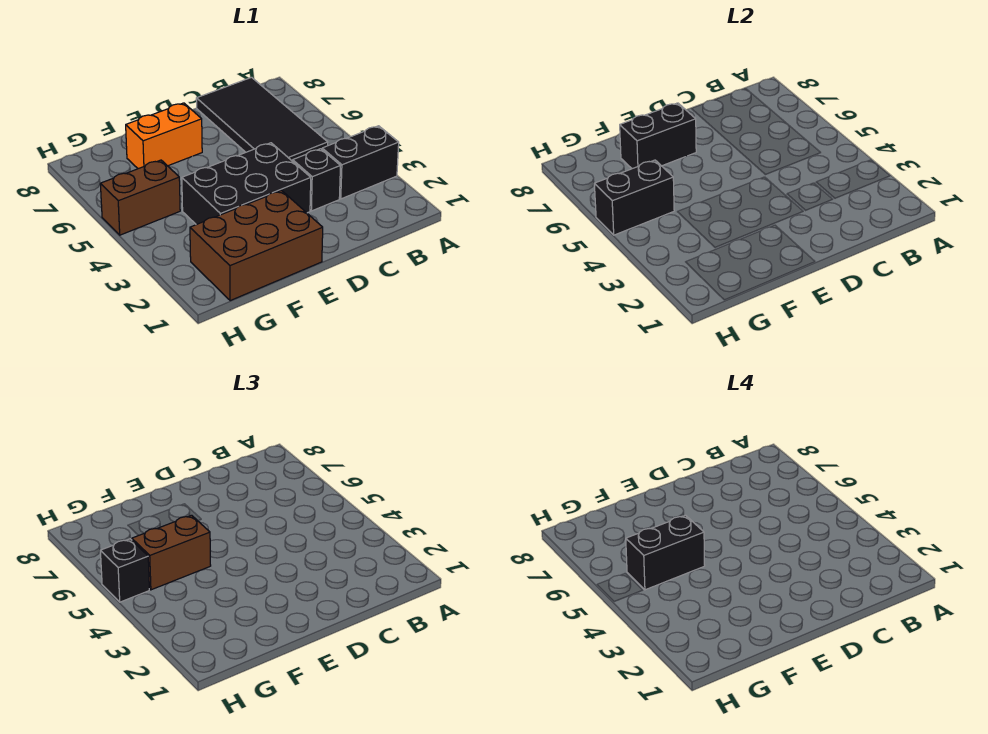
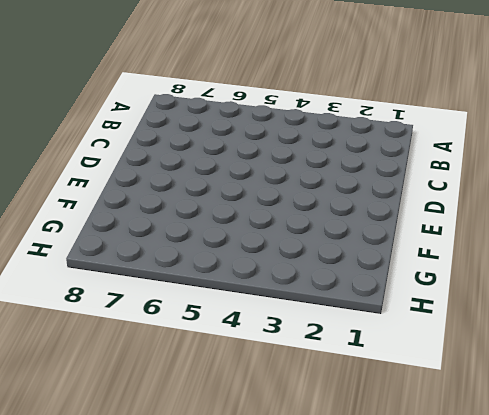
none -> black 1x2 brick [322,126,399,199]
none -> black 2x4 tile [196,77,328,161]
none -> black 1x1 brick [293,149,340,211]

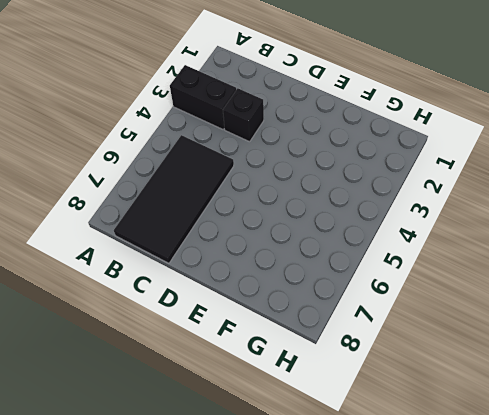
none -> black 2x3 brick [182,143,311,225]
none -> brown 2x3 brick [190,191,323,301]
none -> orange 1x2 brick [126,103,202,169]

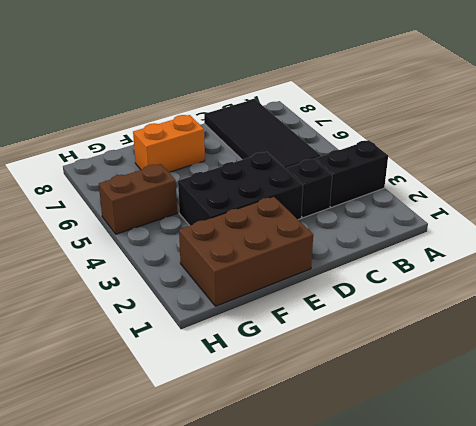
none -> black 1x2 brick [620,103,696,169]
none -> black 1x2 brick [594,160,674,235]
none -> brown 1x2 brick [132,515,211,590]

